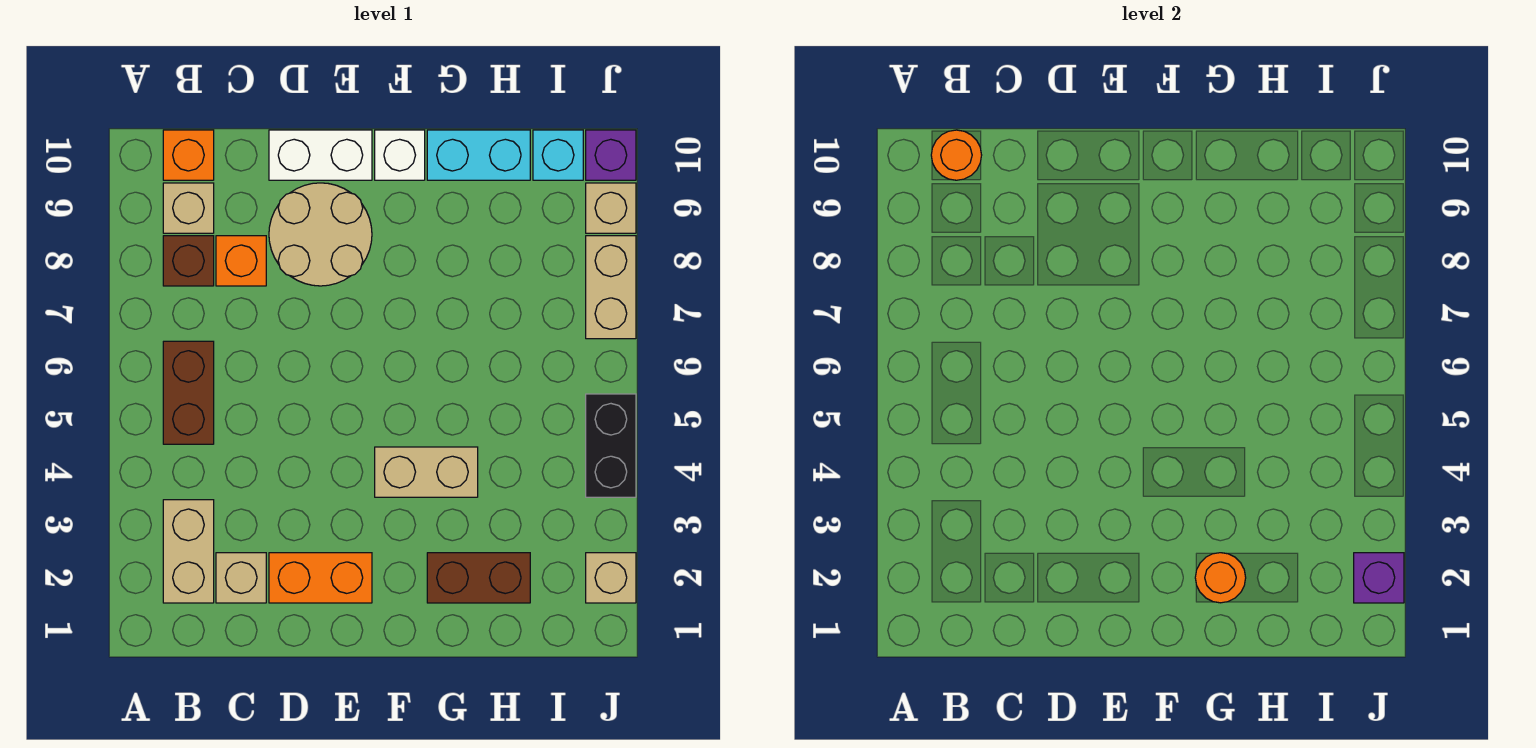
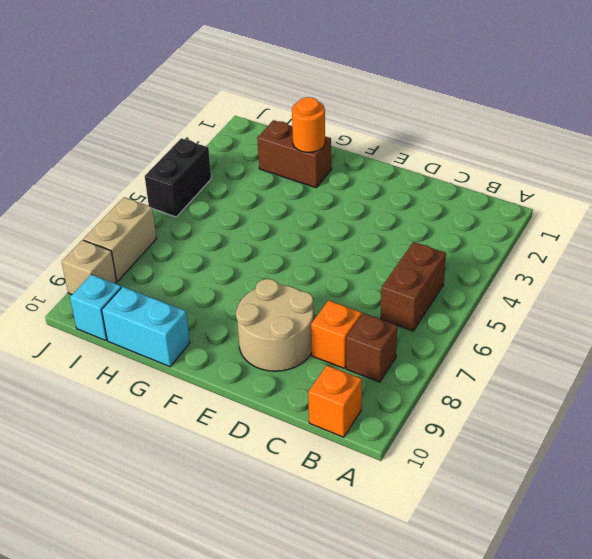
none -> tan 1x2 brick [163,500,214,603]
none -> tan 1x1 brick [163,183,214,233]
none -> tan 1x1 brick [216,553,266,603]

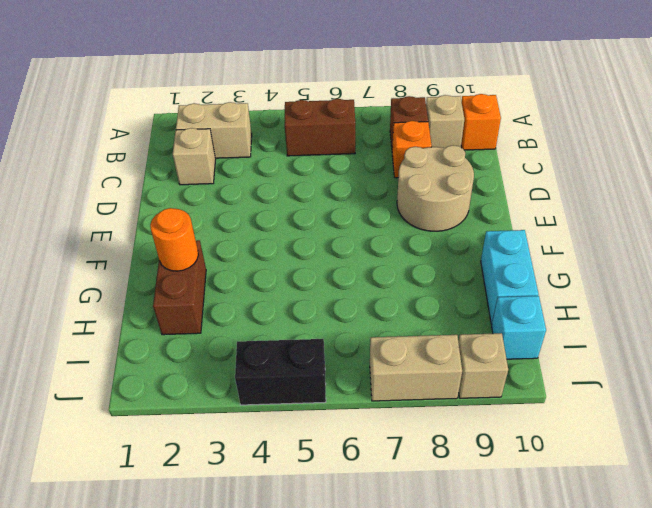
none -> orange 1x2 brick [269,553,372,603]
none -> white 1x2 brick [269,130,372,180]
none -> tan 1x2 brick [375,447,478,497]

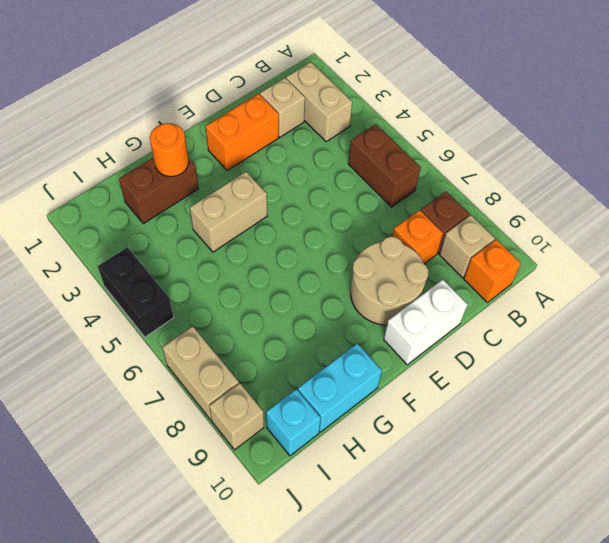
none -> white 1x1 brick [375,130,425,180]
none -> tan 1x1 brick [586,553,636,603]
none -> purple 1x1 brick [586,130,636,180]

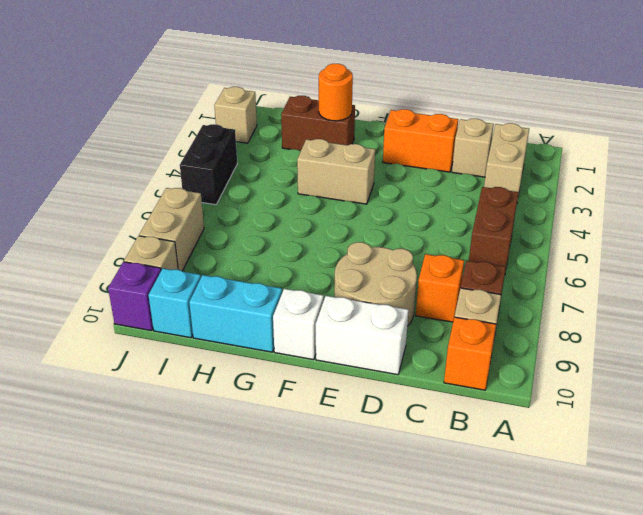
none -> orange 1x1 round brick [931,130,982,180]
none -> purple 1x1 brick [1354,553,1404,603]

